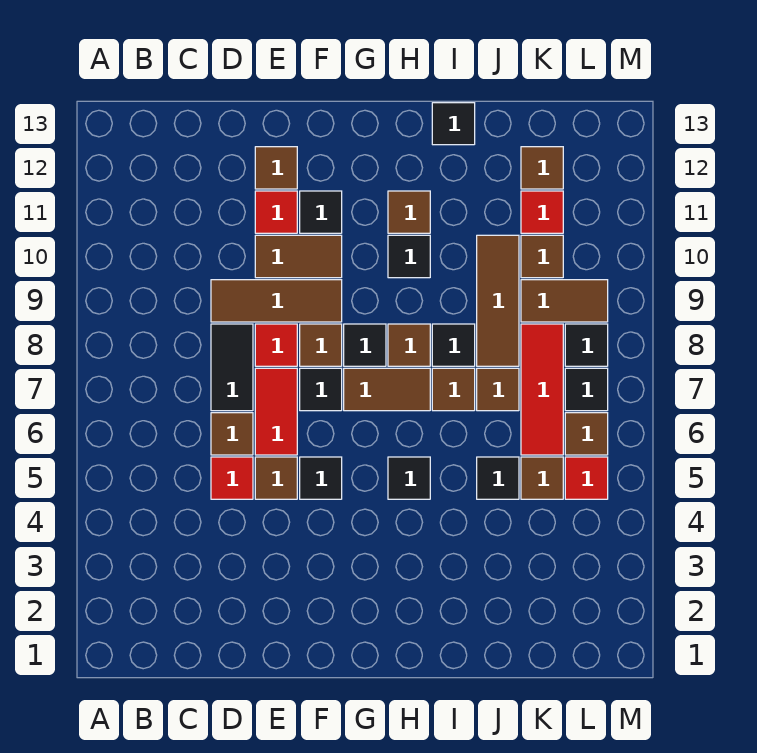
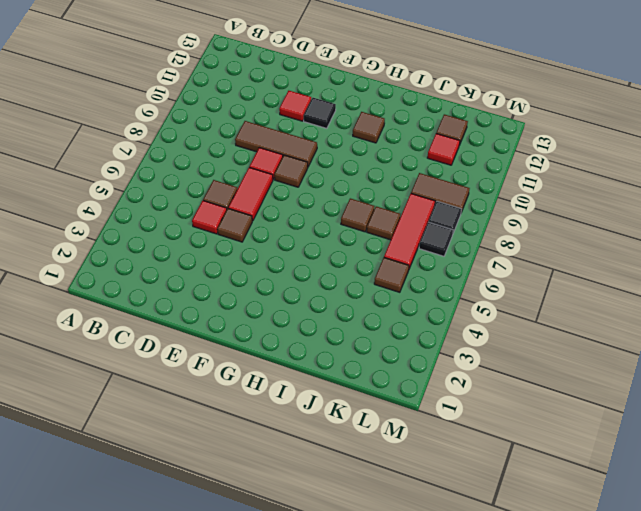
none -> black 1x2 tile [211,324,253,411]
none -> brown 1x2 tile [255,235,342,278]
none -> brown 1x1 tile [255,147,297,189]
none -> black 1x1 tile [300,457,342,499]

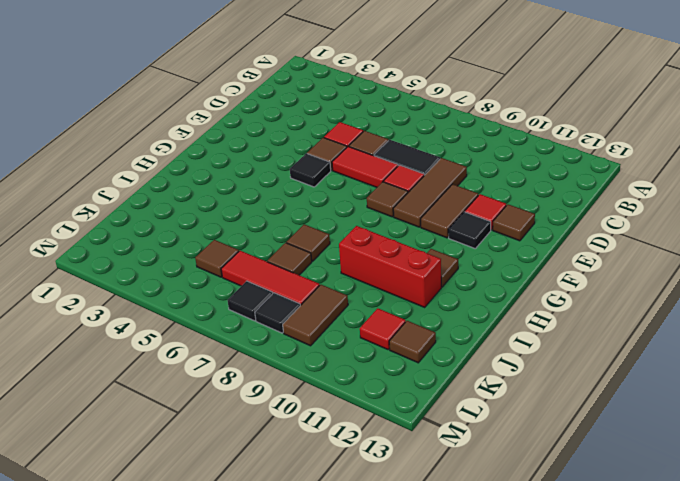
red 1x3 brick [339,226,441,307] -> none
none -> black 1x1 tile [300,368,342,411]
none -> brown 1x2 tile [344,368,430,411]
none -> black 1x1 tile [344,324,386,366]
none -> black 1x1 tile [388,457,430,499]

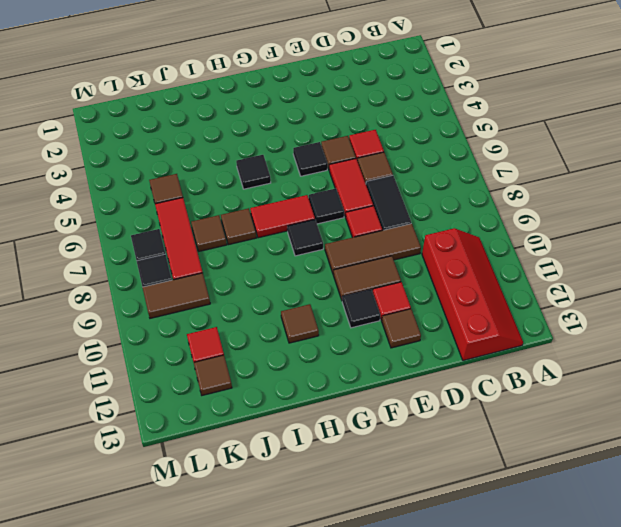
red 2x4 slope [422,228,523,361] -> none
red 1x2 tile [250,195,315,238] -> brown 1x2 tile [344,368,430,411]
none -> brown 1x1 tile [300,324,342,366]
none -> brown 1x1 tile [388,324,430,366]
none -> black 1x1 tile [388,235,430,278]
none -> black 1x1 tile [432,324,475,366]

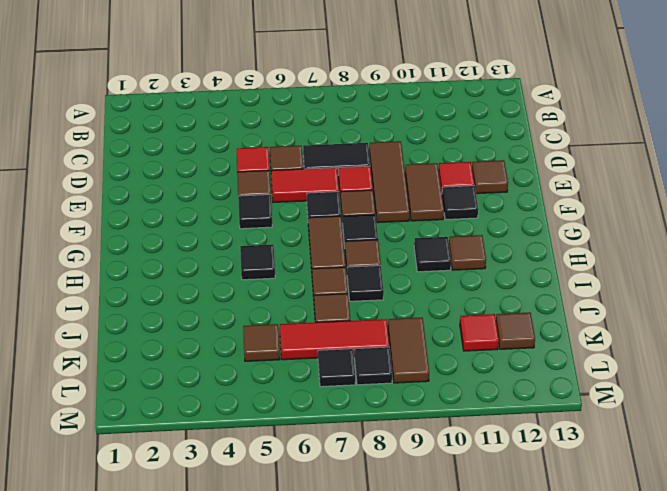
none -> black 1x1 tile [432,103,475,145]
none -> black 1x1 tile [477,457,519,499]
none -> brown 1x3 tile [477,235,519,366]
none -> brown 1x1 tile [521,235,563,278]

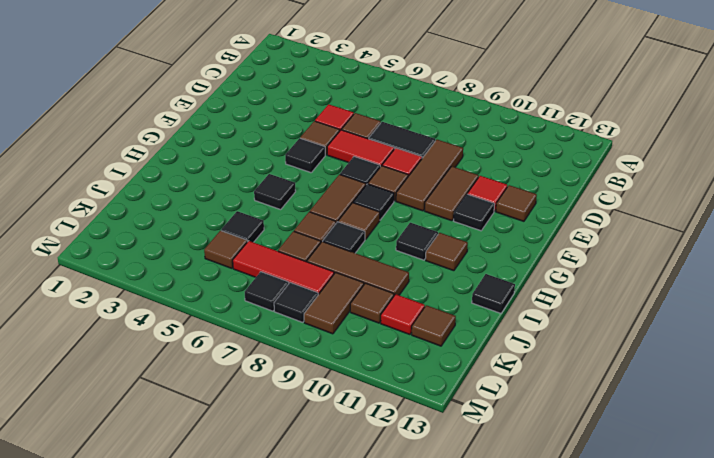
none -> red 1x1 tile [565,457,608,499]
none -> brown 1x1 tile [565,413,608,455]

